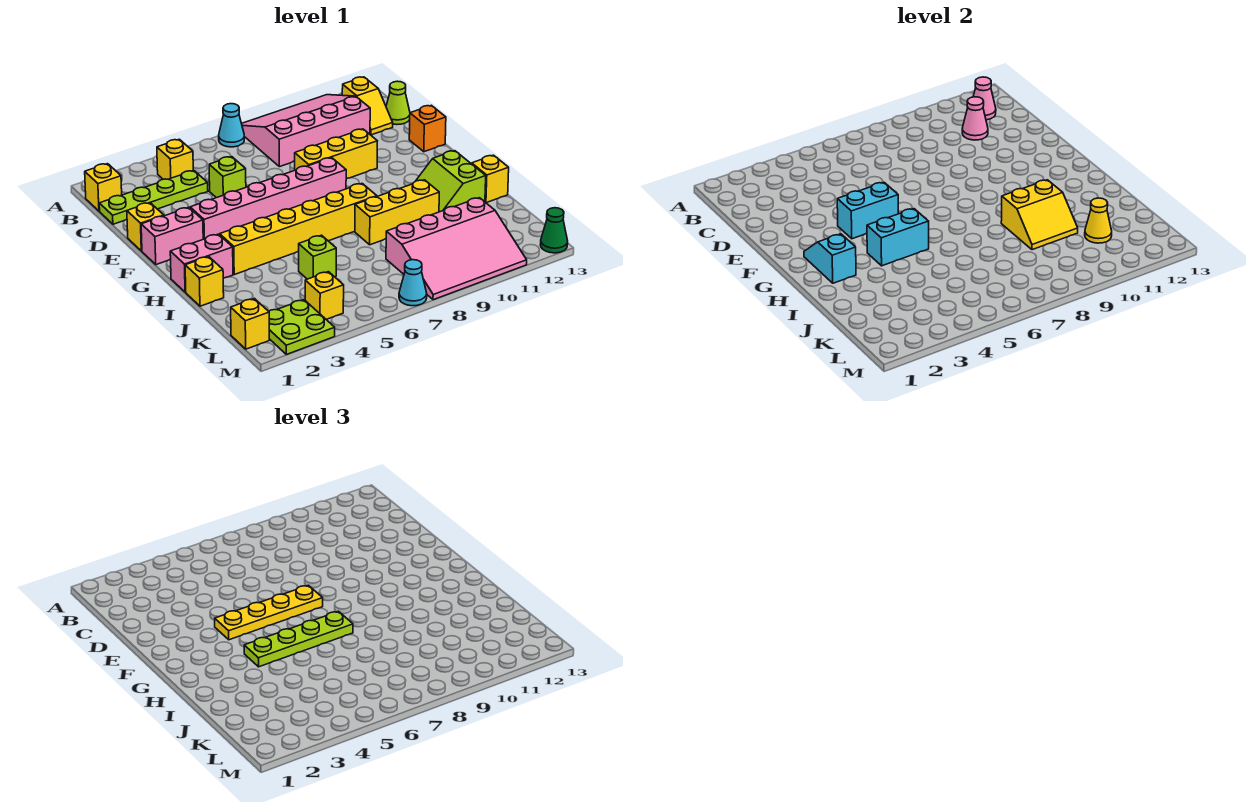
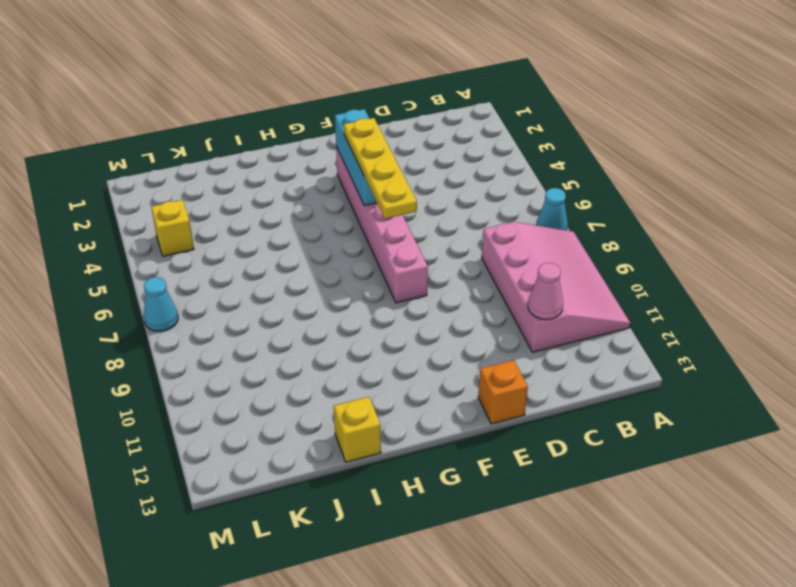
cyan 1x3 brick [335,109,377,206] -> cyan 1x2 brick [837,182,898,239]
none -> yellow 1x1 brick [85,164,122,211]
none -> yellow 1x1 brick [157,139,193,179]
none -> yellow 1x2 slope [342,77,393,135]
none -> lime 1x4 plate [99,171,208,224]

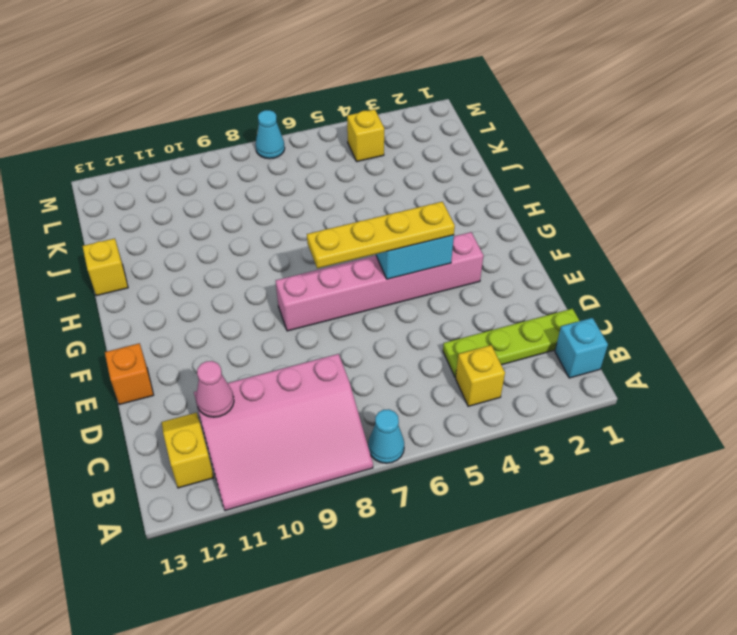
cyan 1x1 brick [555,318,608,378] -> yellow 1x1 brick [85,164,122,211]
none -> lime 1x1 cone [386,81,410,125]
none -> lime 1x1 brick [209,157,246,198]
none -> yellow 1x1 brick [127,203,164,251]
none -> yellow 1x3 brick [295,129,377,179]

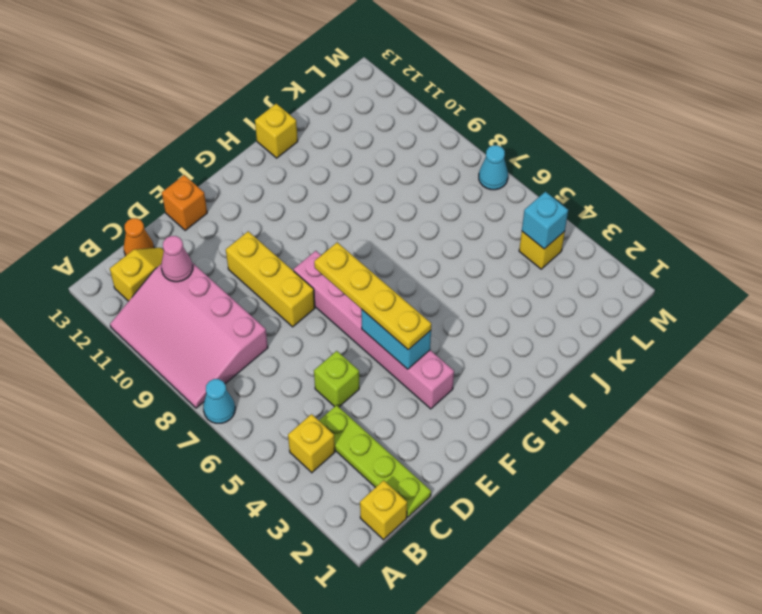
orange 1x1 cone [124,218,154,256] -> lime 1x1 cone [386,81,410,125]
cyan 1x1 brick [522,192,568,249] -> none
none -> yellow 1x1 brick [127,203,164,251]
none -> pink 1x2 brick [141,207,203,265]
none -> pink 1x2 brick [170,234,233,292]
none -> yellow 1x6 brick [220,184,377,275]

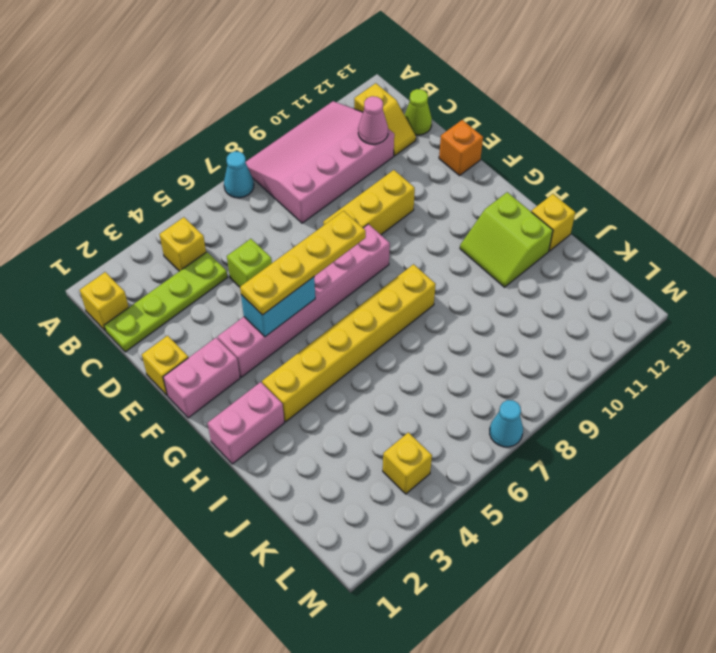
none -> yellow 1x1 brick [185,257,224,306]
none -> yellow 1x3 brick [355,180,439,245]
none -> lime 1x1 brick [299,235,336,279]
none -> pink 3x4 slope [386,198,527,300]

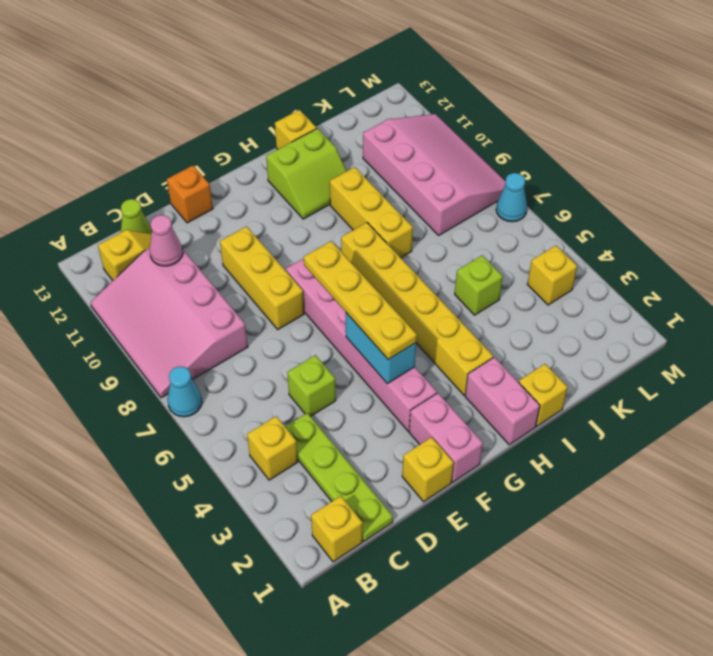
none -> yellow 1x1 brick [231,299,269,349]
none -> lime 2x2 plate [269,300,335,354]
none -> green 1x1 cone [540,208,568,253]
none -> pink 1x1 cone [973,77,996,120]

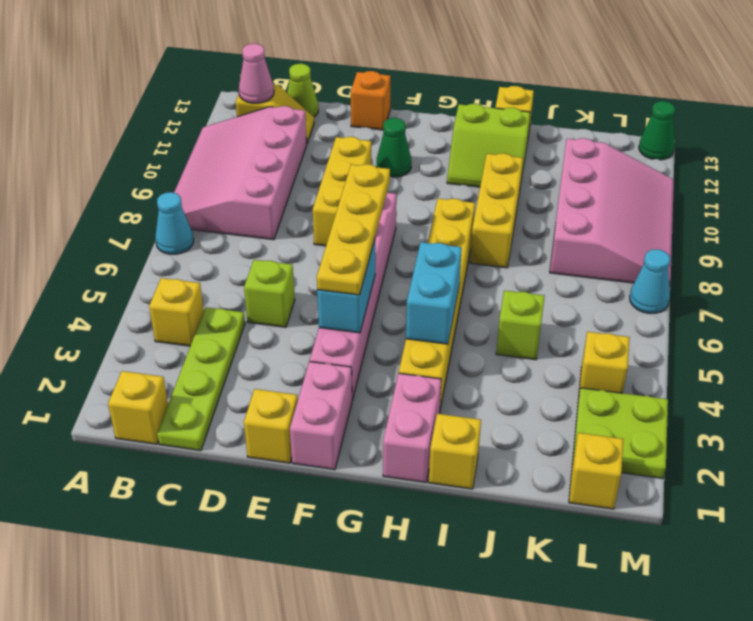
green 1x1 cone [377,118,411,177] -> none
none -> pink 1x1 cone [962,97,988,140]
none -> cyan 1x2 slope [804,234,856,283]
none -> yellow 2x2 slope [1001,180,1078,250]
none -> yellow 1x1 cone [1085,198,1112,243]

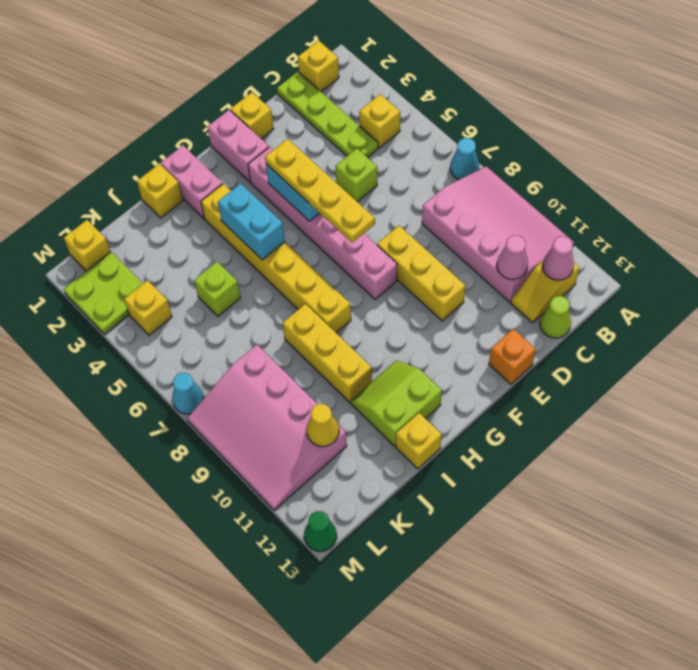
none -> cyan 1x2 slope [804,234,856,283]
none -> yellow 2x2 slope [1001,180,1078,250]
none -> lime 1x4 plate [244,611,353,667]

